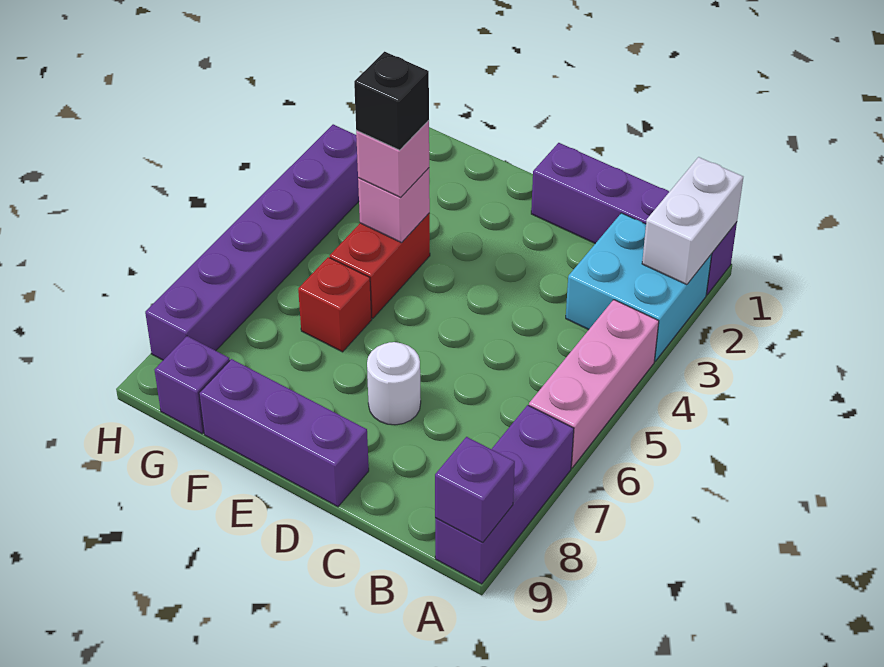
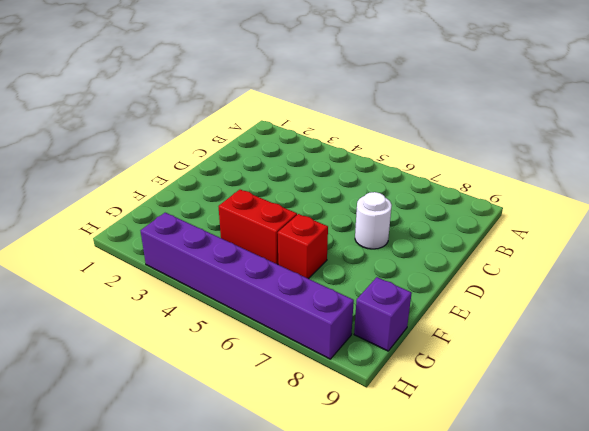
none -> purple 1x4 brick [531,143,737,295]
none -> cyan 2x2 brick [566,213,712,361]
none -> pink 1x3 brick [529,300,659,468]

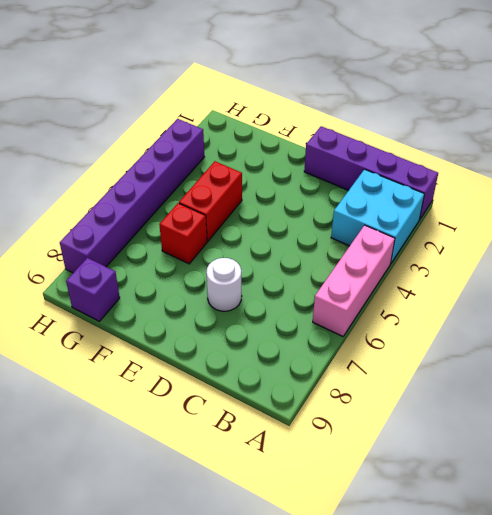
none -> purple 1x3 brick [435,405,574,584]
none -> purple 1x3 brick [199,359,369,507]
none -> white 1x2 brick [642,157,743,285]

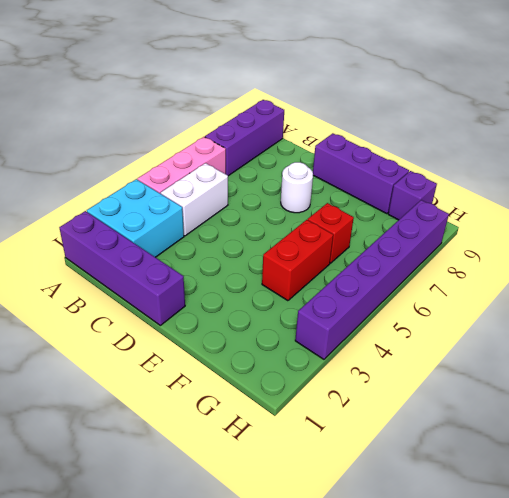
white 1x2 brick [161,163,228,236] -> white 1x2 brick moved to [642,157,743,285]
none -> purple 1x1 brick [435,437,515,542]
none -> pink 1x1 brick [358,168,430,243]
none -> pink 1x1 brick [356,120,429,198]

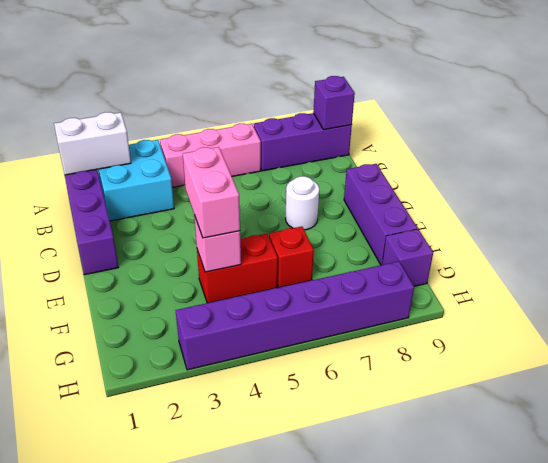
pink 1x2 brick [183,147,240,238] -> pink 1x1 brick [356,120,429,198]
none -> black 1x1 brick [354,52,429,150]

